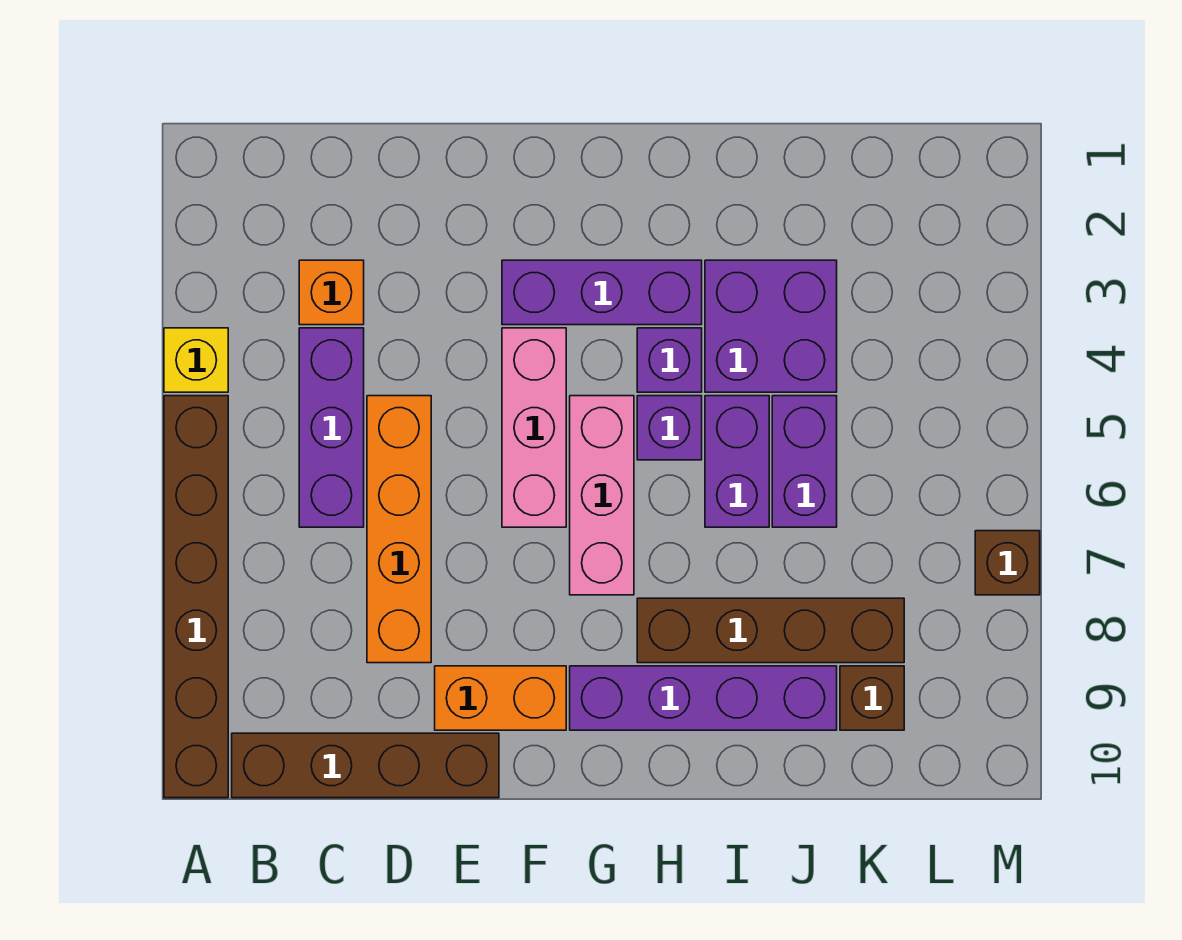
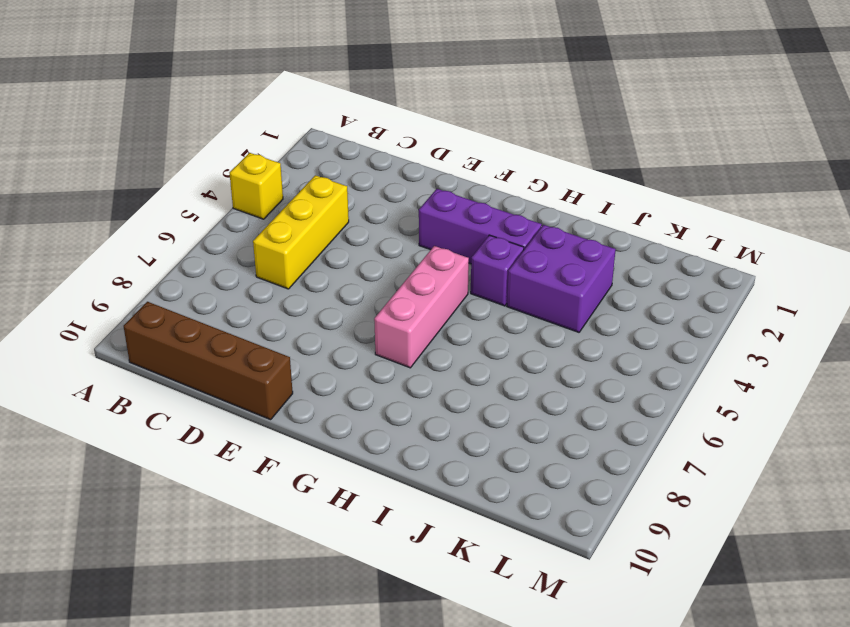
yellow 1x3 brick [253,175,349,289] -> purple 1x3 brick [299,328,364,527]
none -> brown 1x6 brick [164,396,228,798]
none -> orange 1x1 brick [299,260,364,325]
none -> orange 1x4 brick [367,396,431,663]

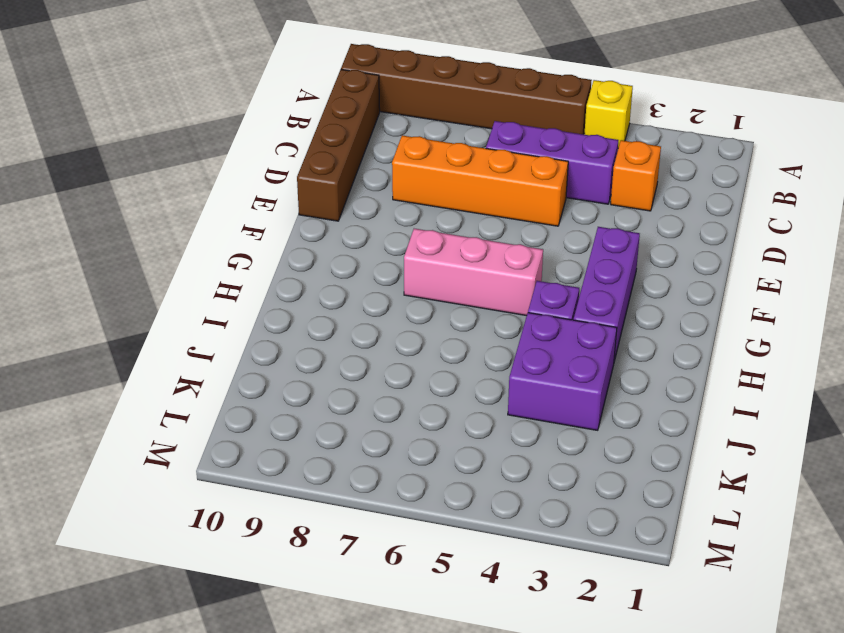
none -> orange 1x2 brick [435,666,566,730]
none -> pink 1x3 brick [502,328,566,527]
none -> purple 1x4 brick [570,666,837,730]

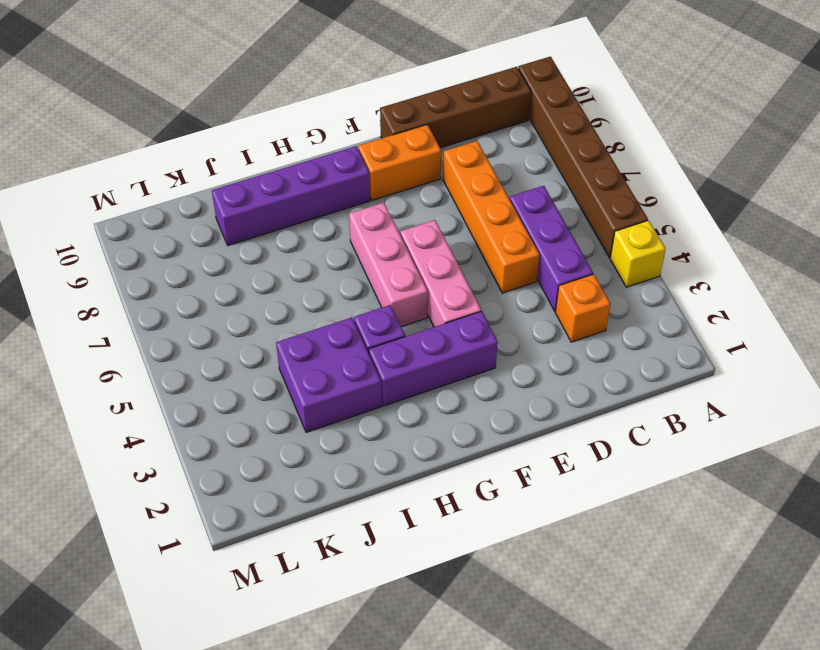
none -> purple 1x1 brick [637,396,702,460]
none -> brown 1x4 brick [637,598,904,663]
none -> purple 1x2 brick [705,396,769,527]

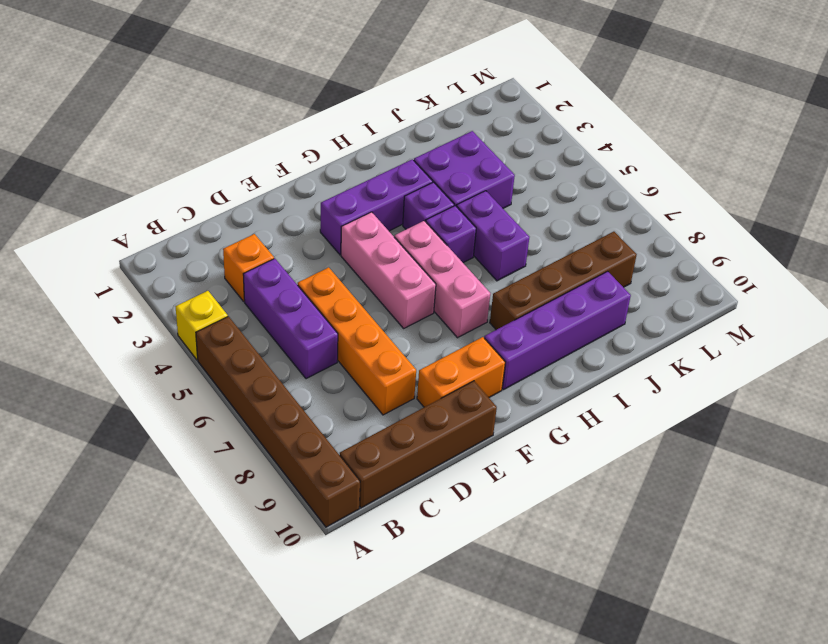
none -> purple 1x2 brick [772,396,837,527]
none -> brown 1x1 brick [840,666,904,730]
none -> brown 1x1 brick [975,531,1040,595]

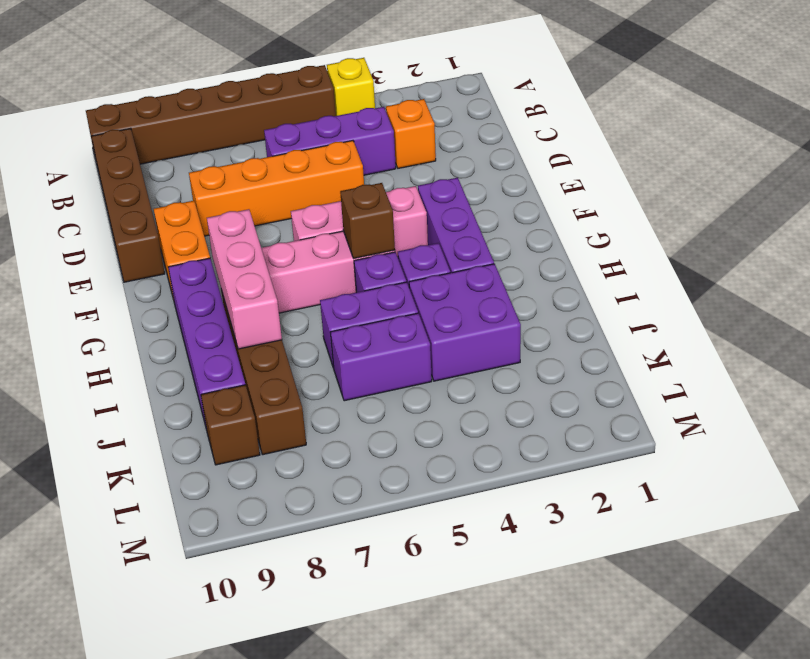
brown 1x1 brick [340,183,395,258] -> brown 1x1 brick moved to [975,531,1040,595]
pink 1x3 brick [207,209,282,349] -> none

